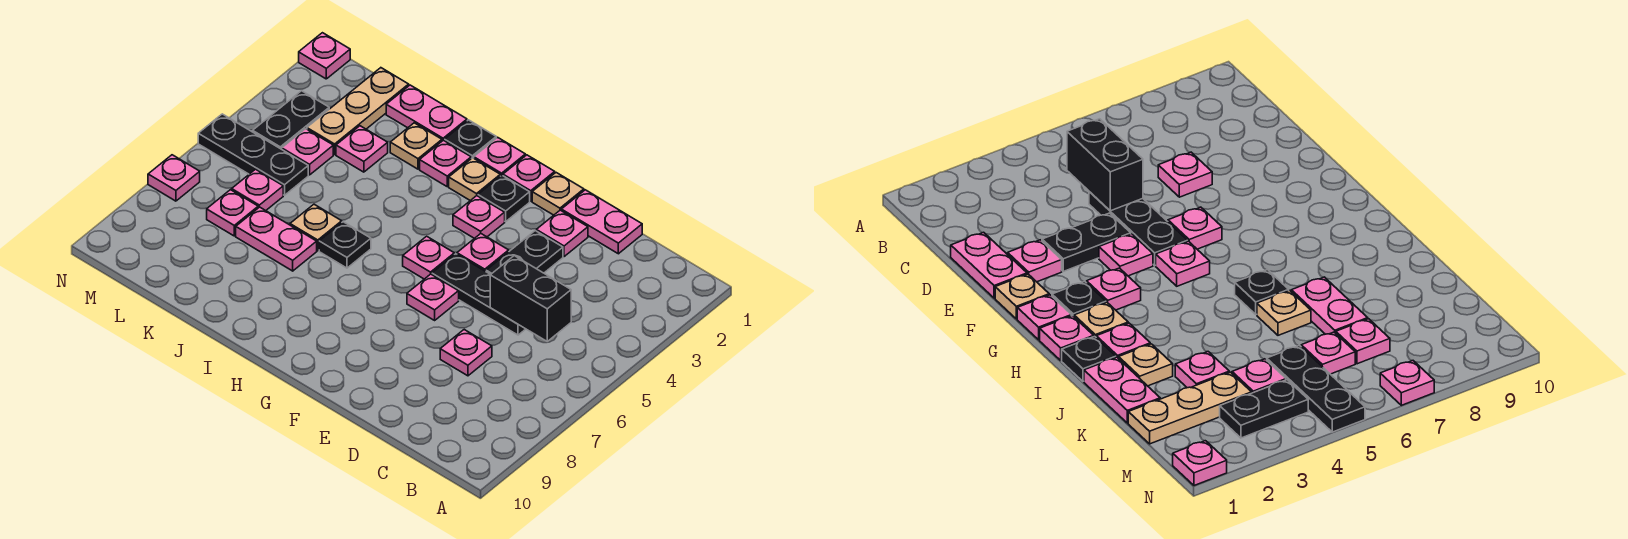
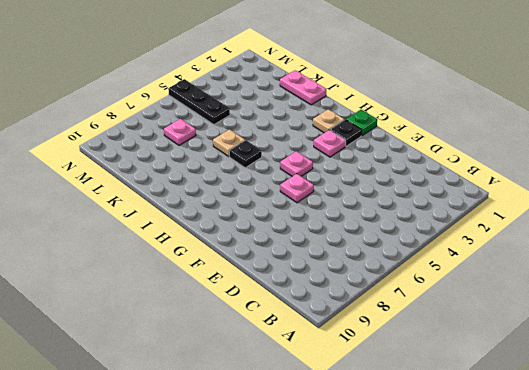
green 1x1 plate [346,110,377,136] -> pink 1x1 plate [503,155,555,201]
none -> pink 1x2 plate [561,190,642,254]
none -> black 1x3 plate [432,254,525,335]
none -> pink 1x1 plate [440,330,492,376]
none -> pink 1x1 plate [536,210,588,257]

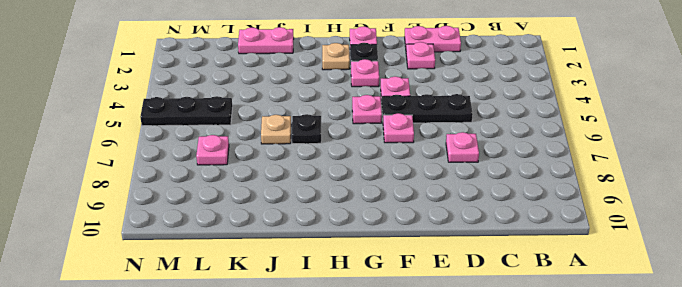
none -> black 1x2 plate [486,231,563,274]
none -> tan 1x1 plate [532,173,584,215]
none -> pink 1x1 plate [474,137,525,176]
none -> black 1x1 plate [445,120,496,158]

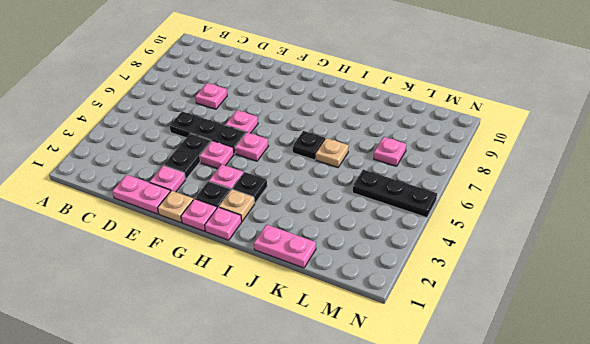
black 1x1 plate [232,172,267,203] -> black 1x1 plate moved to [445,120,496,158]
none -> pink 1x1 plate [420,140,471,186]
none -> tan 1x1 plate [390,123,442,169]
none -> pink 1x2 plate [236,207,317,271]
none -> pink 1x1 plate [336,126,388,172]

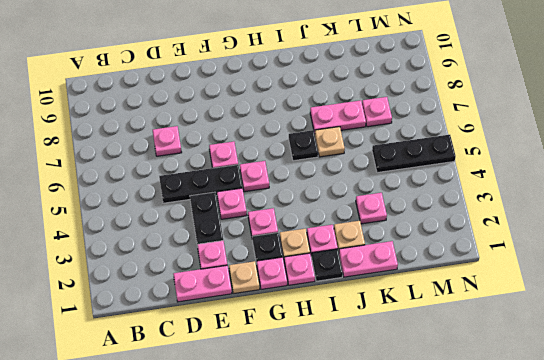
none -> tan 1x3 plate [307,68,409,155]
none -> pink 1x1 plate [282,129,333,175]
none -> pink 1x1 plate [232,169,283,211]
none -> black 1x2 plate [253,91,329,149]

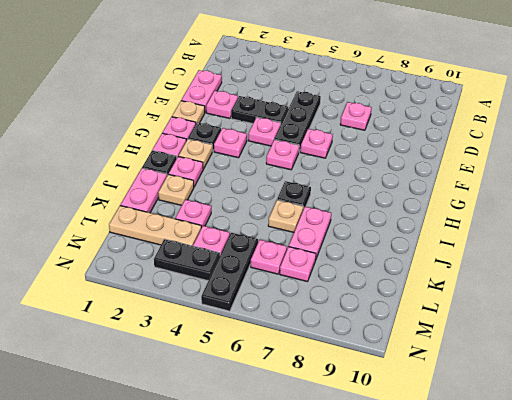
none -> pink 1x1 plate [299,33,350,79]
none -> pink 1x1 plate [148,155,200,201]
none -> black 1x2 brick [490,256,571,341]

